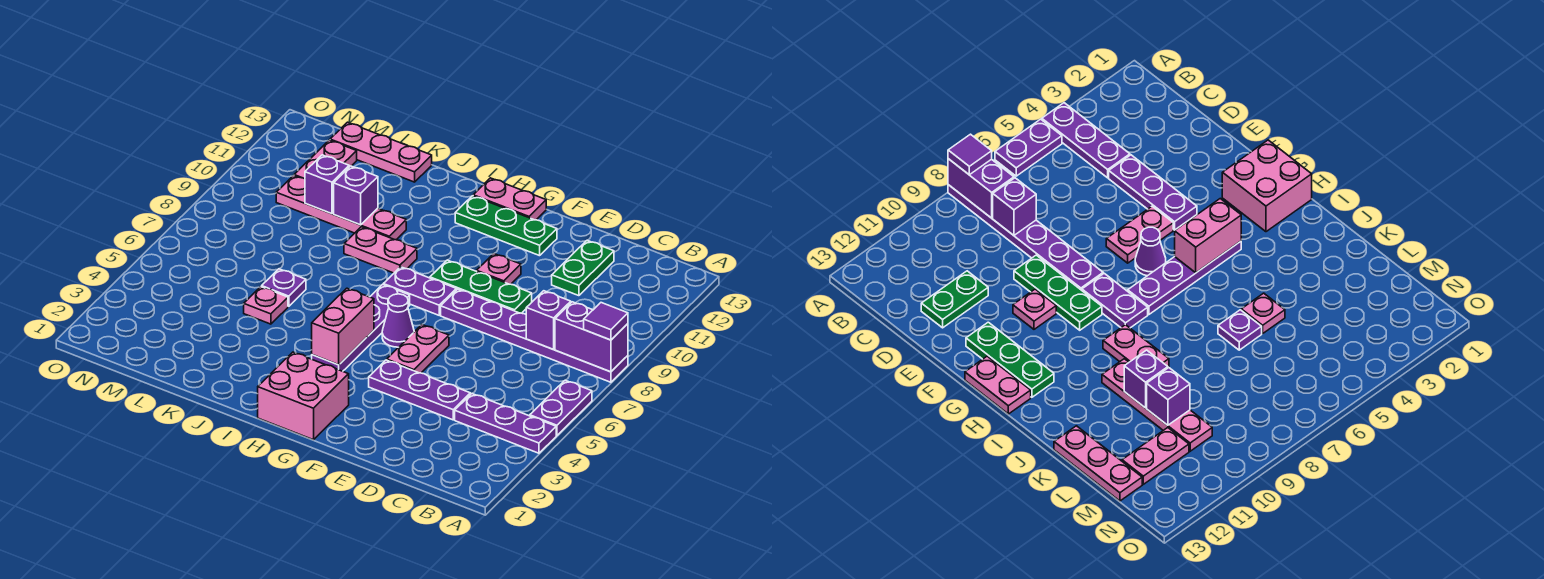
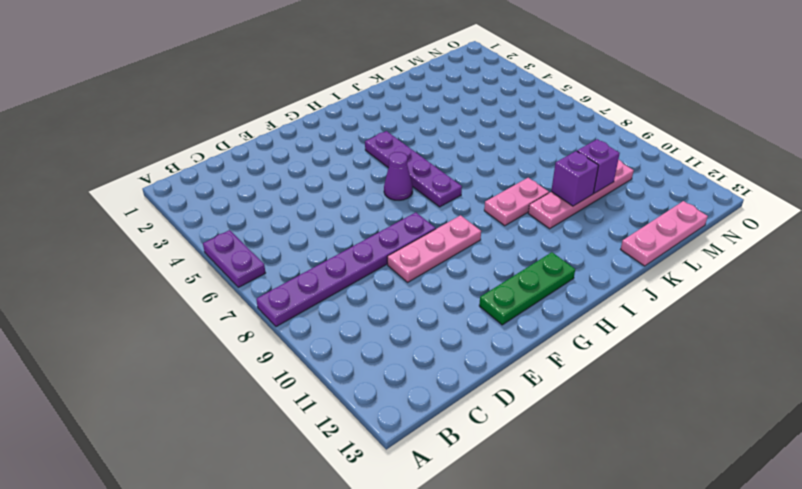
pink 1x3 plate [387,215,481,282] -> green 1x3 plate [430,260,532,313]
none -> purple 1x3 plate [455,394,556,453]
none -> purple 1x3 plate [369,360,470,420]
none -> green 1x2 plate [552,241,614,296]

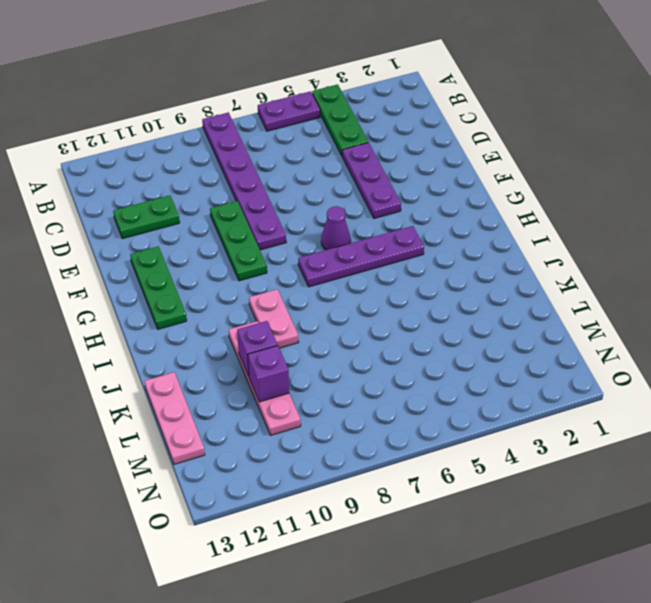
green 1x3 plate [312,84,368,156] -> purple 1x3 plate [455,394,556,453]
none -> pink 1x2 plate [387,325,449,373]
none -> pink 1x1 plate [477,254,521,284]
none -> pink 2x2 brick [258,352,349,440]

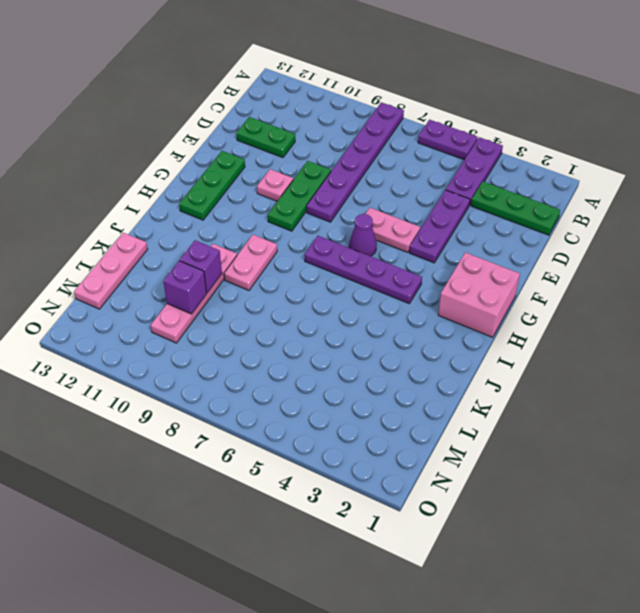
green 1x3 plate [471,182,560,235] -> none
none -> purple 1x2 plate [383,267,456,315]
none -> pink 1x2 plate [473,178,546,220]
none -> pink 1x1 plate [244,287,288,324]

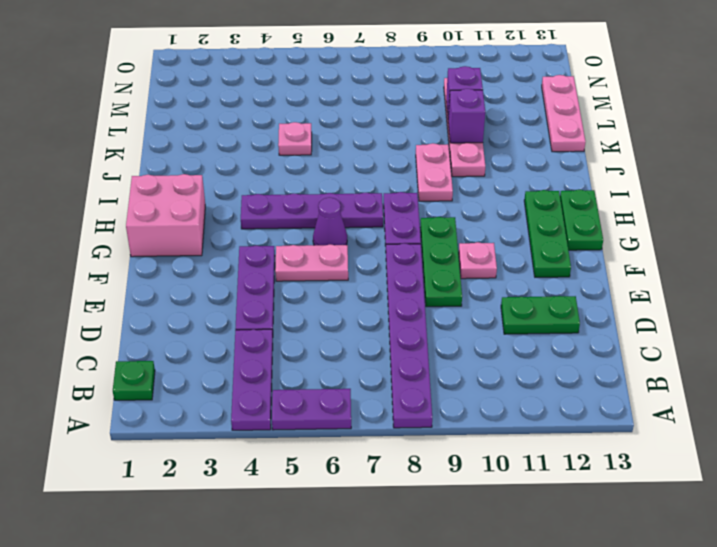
green 1x1 plate [113,361,155,400] -> none
green 1x2 plate [560,190,603,250] -> pink 1x2 plate [473,178,546,220]
none -> purple 1x1 plate [261,269,306,306]
none -> pink 1x2 plate [294,140,357,179]
none -> purple 1x2 brick [555,302,628,372]

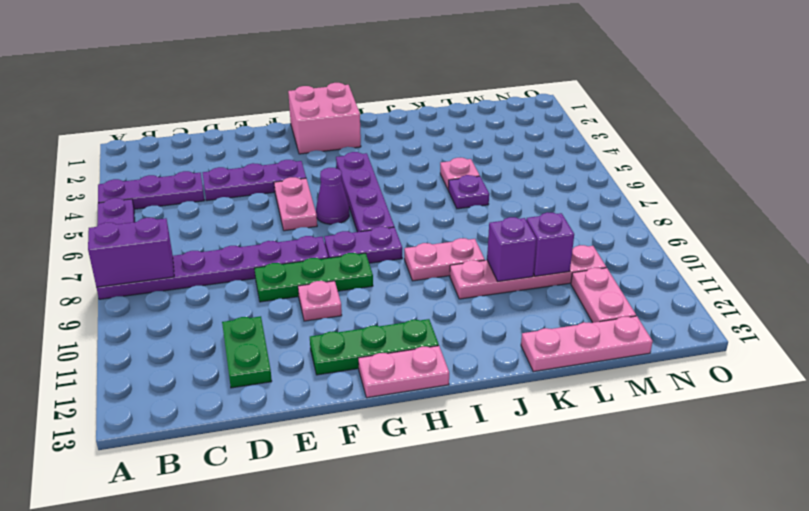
none -> purple 1x1 brick [526,291,571,350]
none -> pink 1x2 brick [312,288,374,365]
none -> purple 1x1 tile [584,303,628,340]

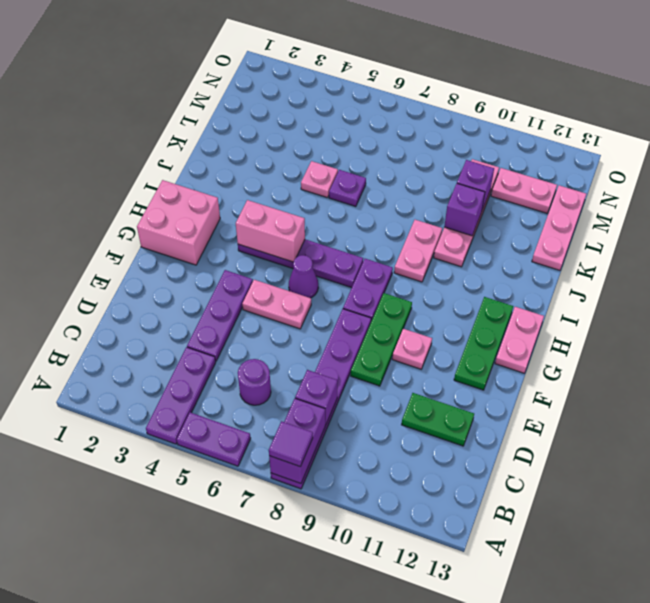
purple 1x1 round brick [238,359,271,405] -> none

